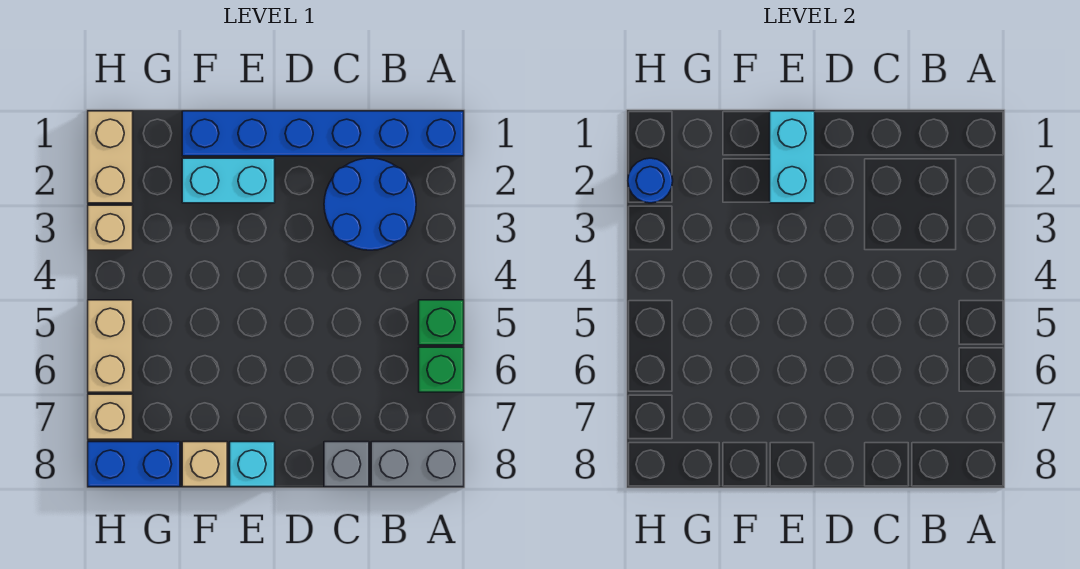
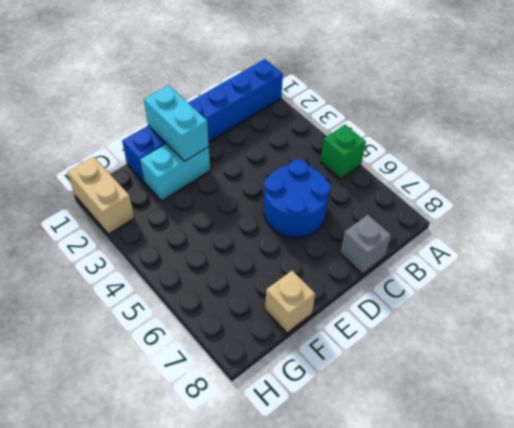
blue 2x2 round brick [264,159,331,238] -> blue 2x2 round brick moved to [324,158,416,250]
none -> green 1x1 brick [419,347,464,392]
none -> grey 1x2 brick [371,442,464,487]
none -> cyan 1x1 brick [230,442,275,487]

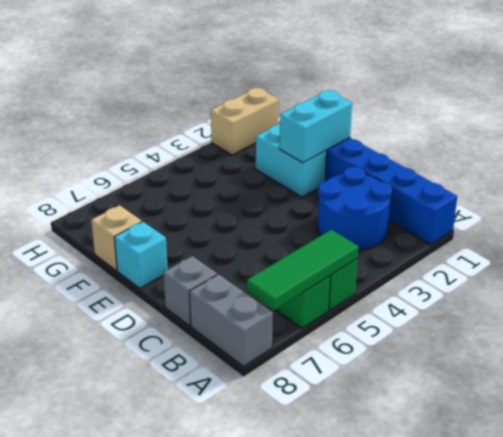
green 1x3 tile [247,230,358,310] -> none
none -> blue 1x2 brick [88,442,180,487]
none -> tan 1x1 brick [88,205,133,250]
none -> tan 1x2 brick [88,300,133,392]

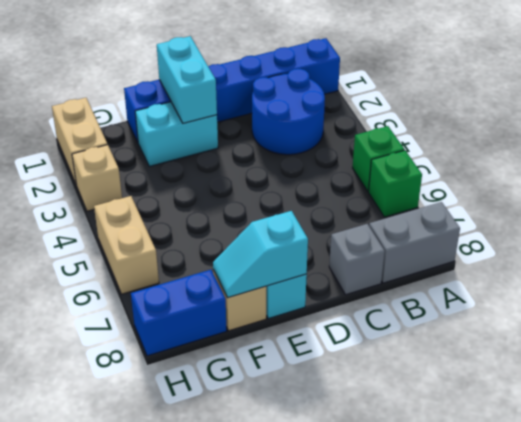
cyan 1x2 slope [213,211,308,298] -> none
none -> tan 1x1 brick [88,394,133,439]
none -> blue 1x1 round brick [628,158,673,203]

